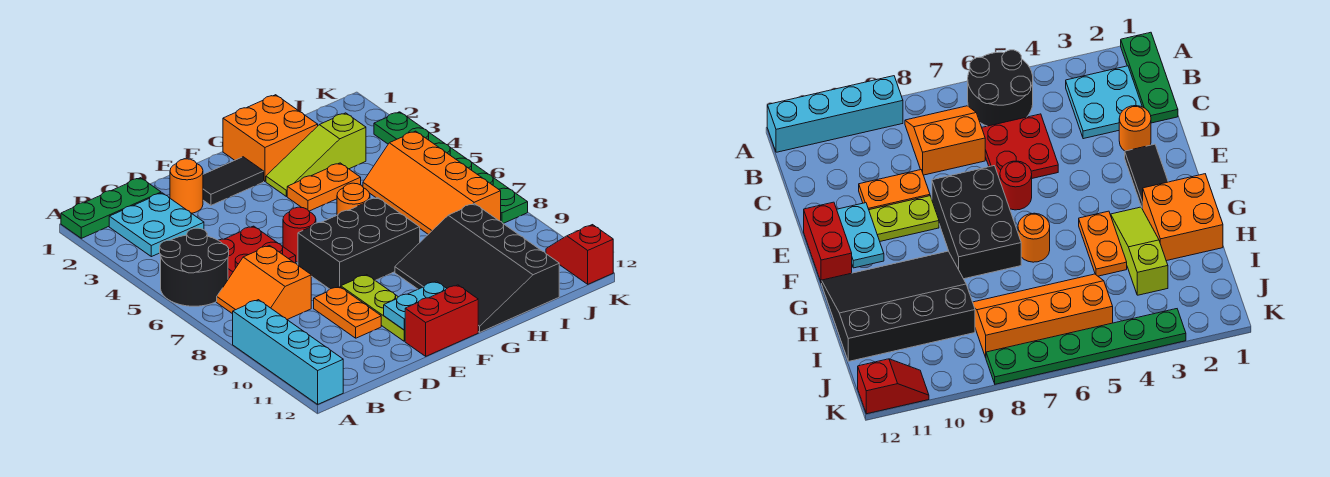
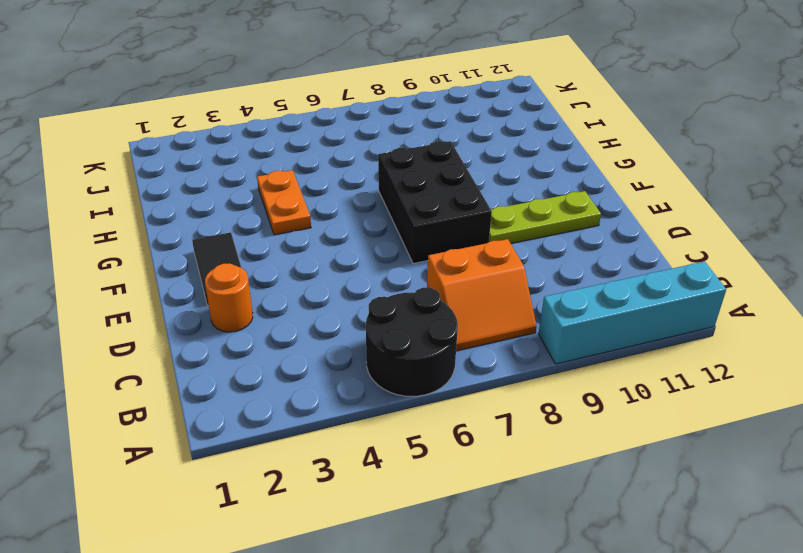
none -> green 1x3 plate [61,178,161,238]
none -> cyan 2x2 plate [109,193,204,257]
none -> red 2x2 plate [218,226,296,279]

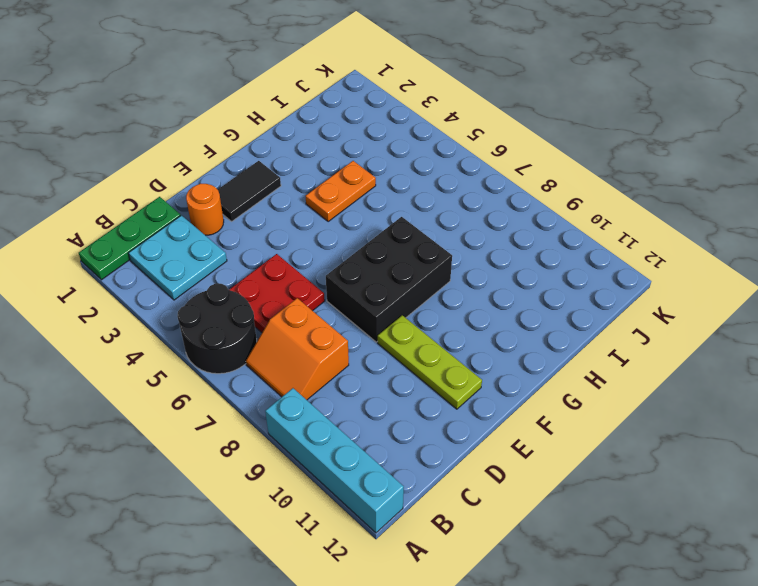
none -> orange 1x2 plate [314,286,381,338]
none -> red 1x1 round brick [283,207,316,262]
none -> red 1x2 brick [405,285,478,356]

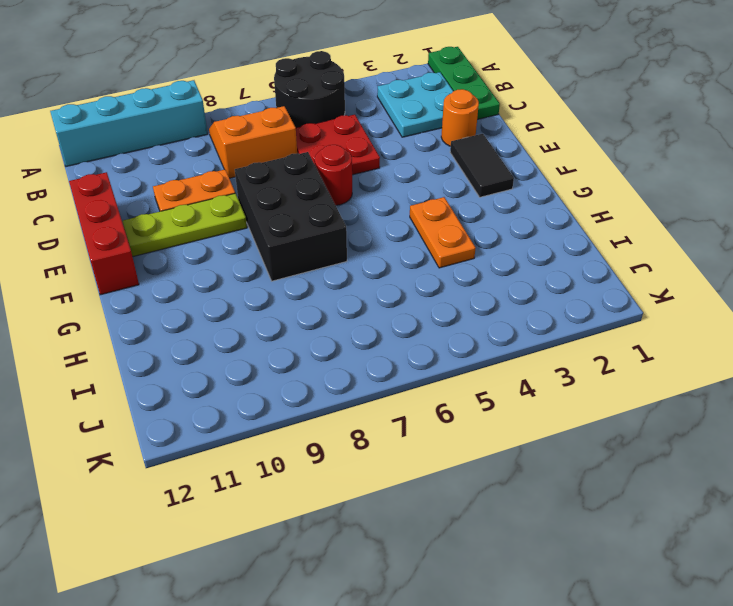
red 1x3 brick [69,172,139,295] -> red 1x2 brick [405,285,478,356]
none -> orange 2x2 brick [223,95,318,181]
none -> lime 1x3 slope [266,113,366,197]
none -> orange 1x1 round brick [337,183,370,215]

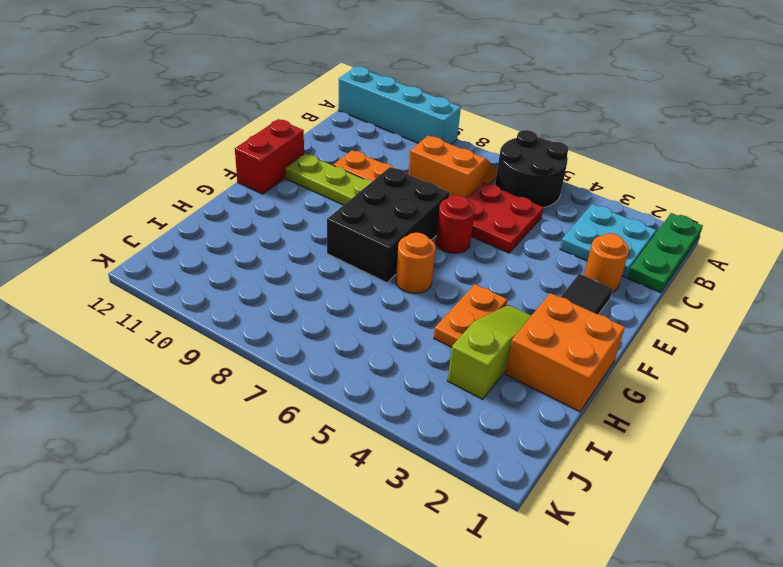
none -> black 3x4 slope [395,204,559,332]
none -> orange 2x4 slope [363,131,501,234]
none -> green 1x6 plate [374,112,528,223]

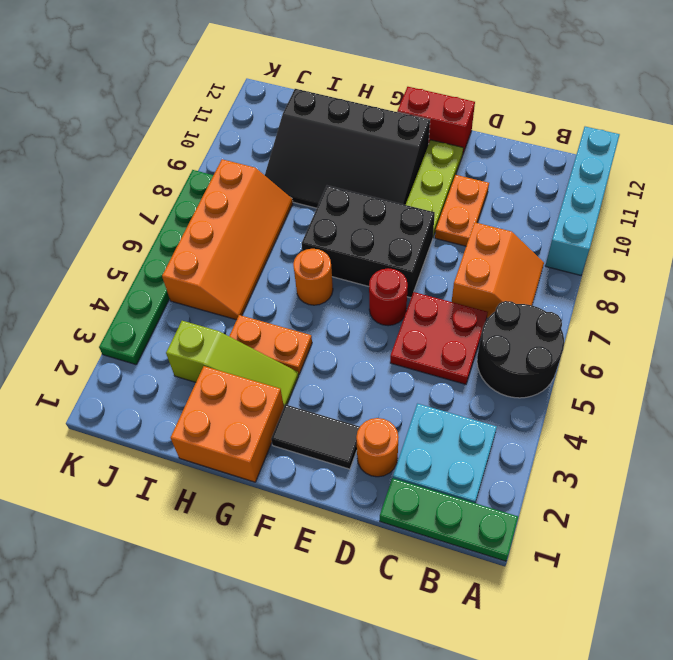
black 3x4 slope [265,89,430,208] -> black 3x4 slope turned to [395,204,559,332]
none -> red 1x2 slope [546,225,613,284]
none -> cyan 1x2 plate [384,281,447,330]

